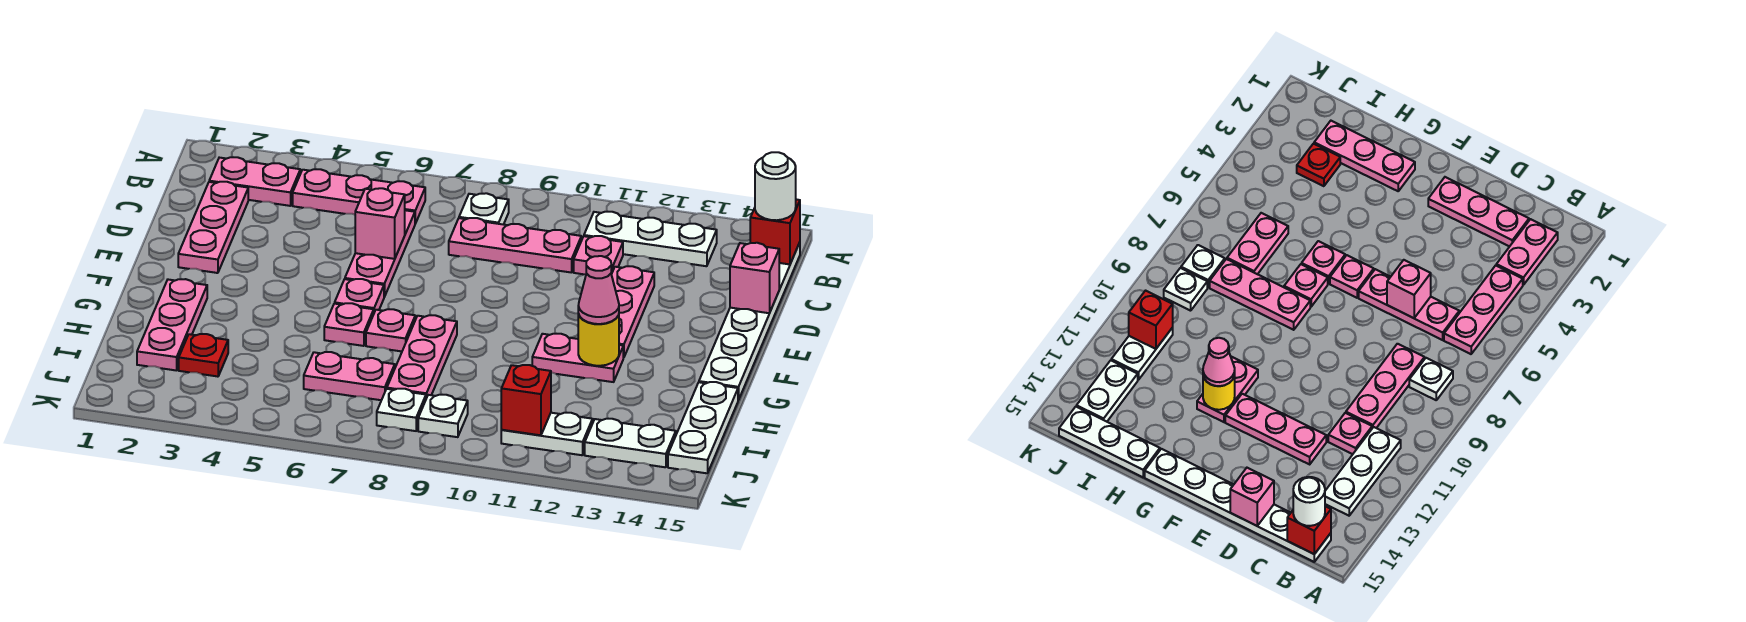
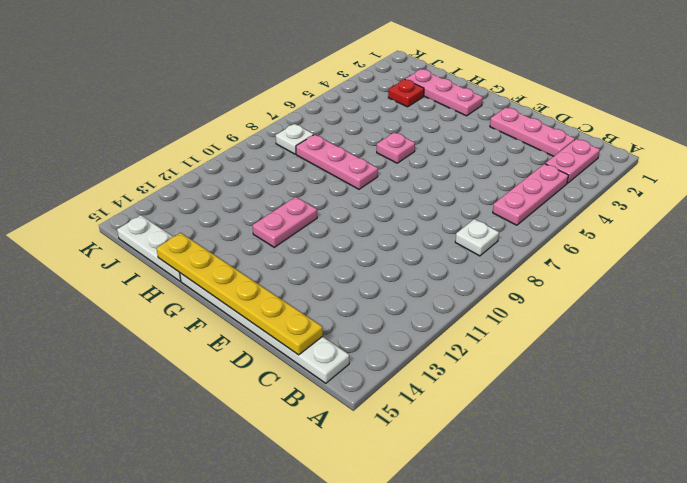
yellow 1x6 plate [157,233,323,355] -> pink 1x1 brick [730,243,779,313]
none -> white 1x3 plate [584,212,717,266]
none -> pink 1x3 plate [345,210,415,297]
none -> pink 1x3 plate [449,218,581,273]
none -> pink 1x1 plate [574,236,623,274]

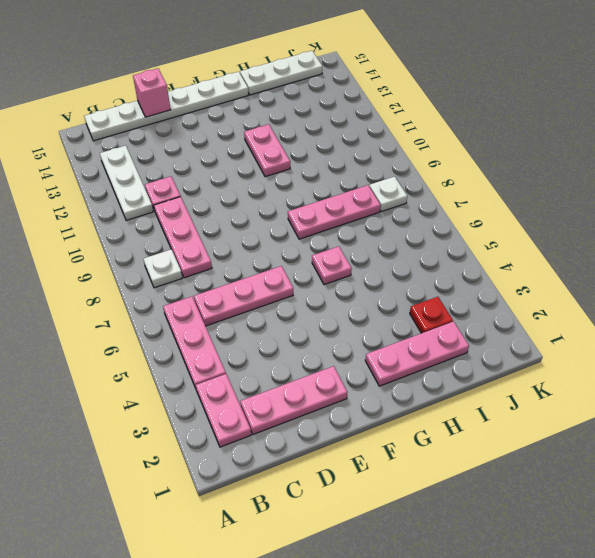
none -> pink 1x3 plate [611,266,654,358]
none -> pink 1x1 plate [335,279,384,312]
none -> pink 1x1 plate [366,309,415,351]
none -> pink 1x2 plate [304,352,395,400]

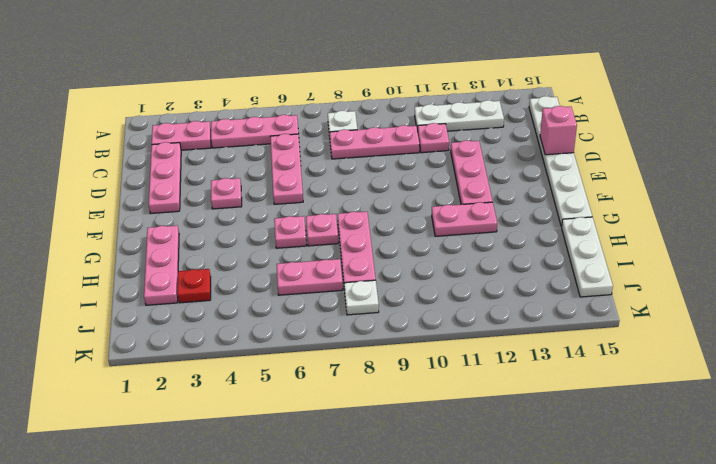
pink 1x1 plate [211,178,242,209] -> pink 1x1 plate moved to [335,279,384,312]
none -> white 1x1 plate [418,395,468,437]
none -> white 1x2 plate [501,413,593,455]
none -> white 1x2 plate [585,419,676,467]
none -> red 1x1 brick [750,199,800,264]

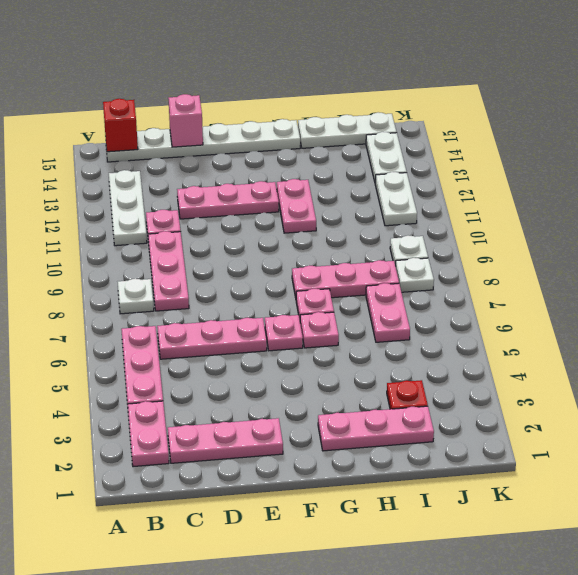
none -> pink 1x1 brick [355,188,405,259]
none -> yellow 1x1 round brick [578,314,619,366]
none -> red 1x1 brick [501,365,551,435]
none -> white 1x1 round brick [755,152,796,220]

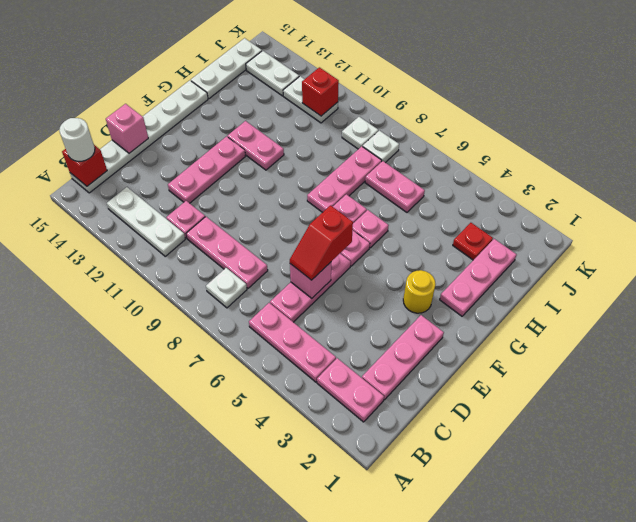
red 1x2 slope [290,205,353,280] -> none
yellow 1x1 round brick [403,270,436,313] -> yellow 1x1 round brick moved to [578,314,619,366]
none -> pink 1x1 cone [578,256,619,324]

